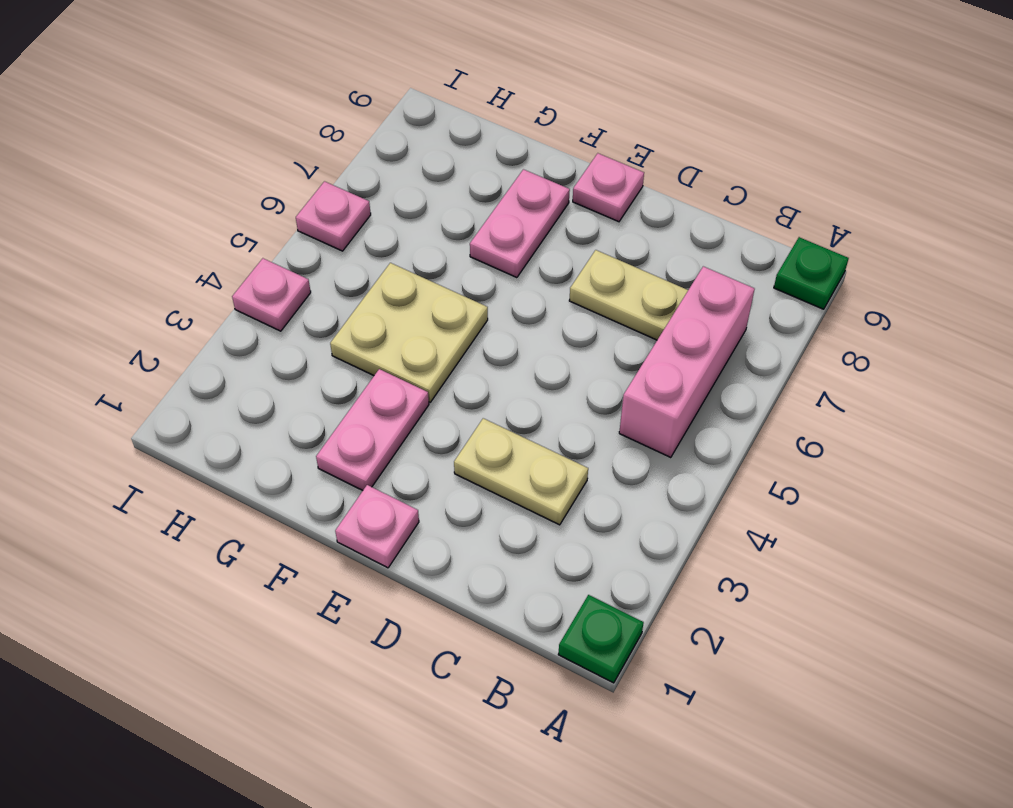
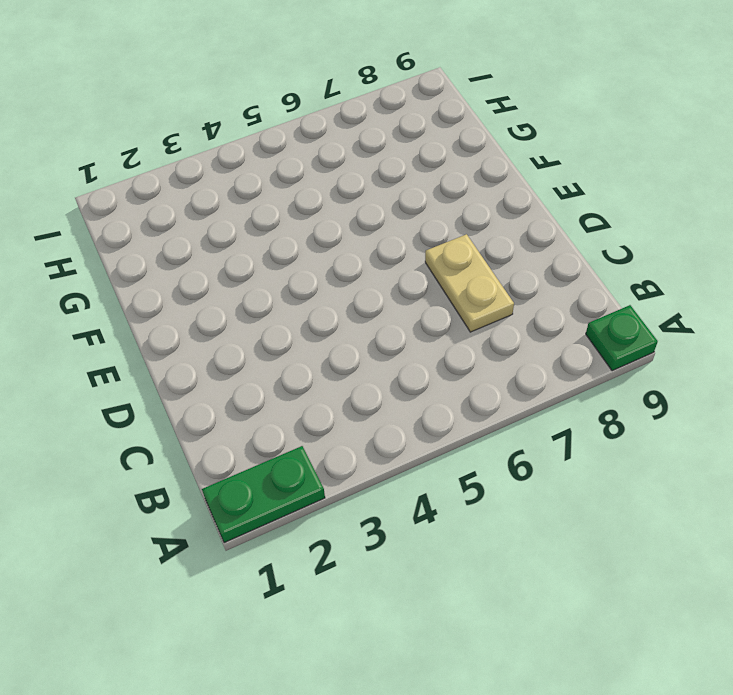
green 1x2 plate [202,446,325,543] -> green 1x1 plate [558,595,644,683]
none -> pink 1x3 brick [619,266,755,458]
none -> tan 1x2 plate [454,418,588,525]
none -> pink 1x1 plate [335,485,419,568]

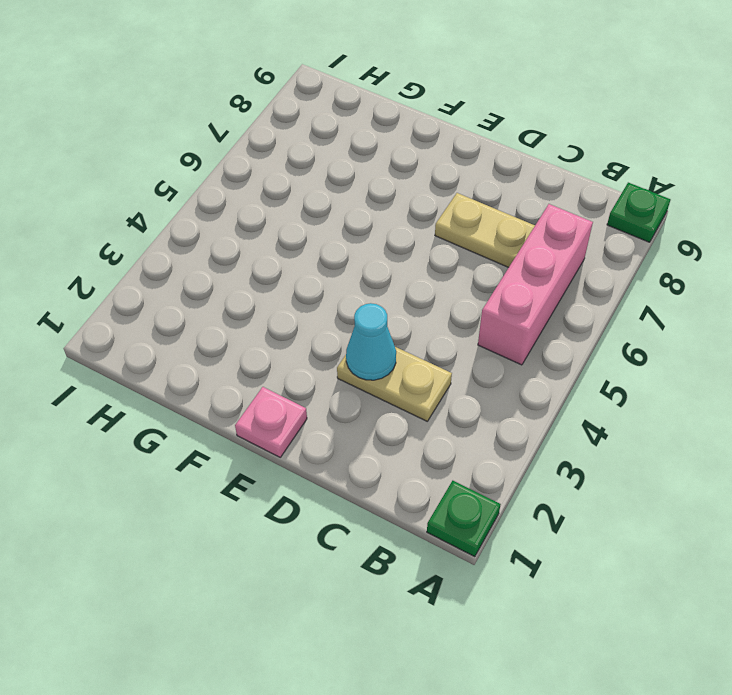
cyan 1x1 cone [346,303,396,380] -> none
none -> pink 1x1 plate [573,153,644,222]
none -> pink 1x2 plate [316,369,429,490]
none -> tan 2x2 plate [330,263,488,402]

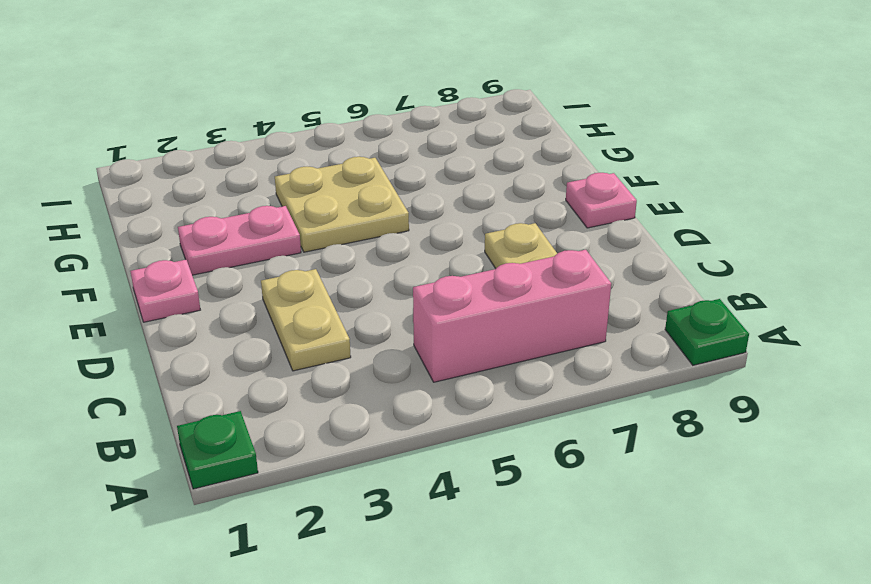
none -> pink 1x2 plate [470,169,570,278]
none -> pink 1x1 plate [232,258,311,331]
none -> pink 1x1 plate [296,181,371,251]

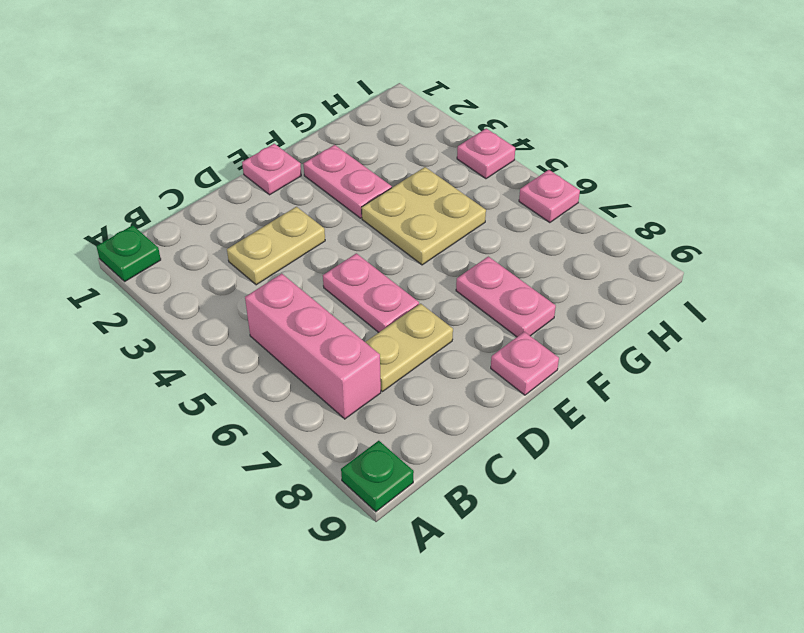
pink 1x2 plate [323,253,419,333] -> none

